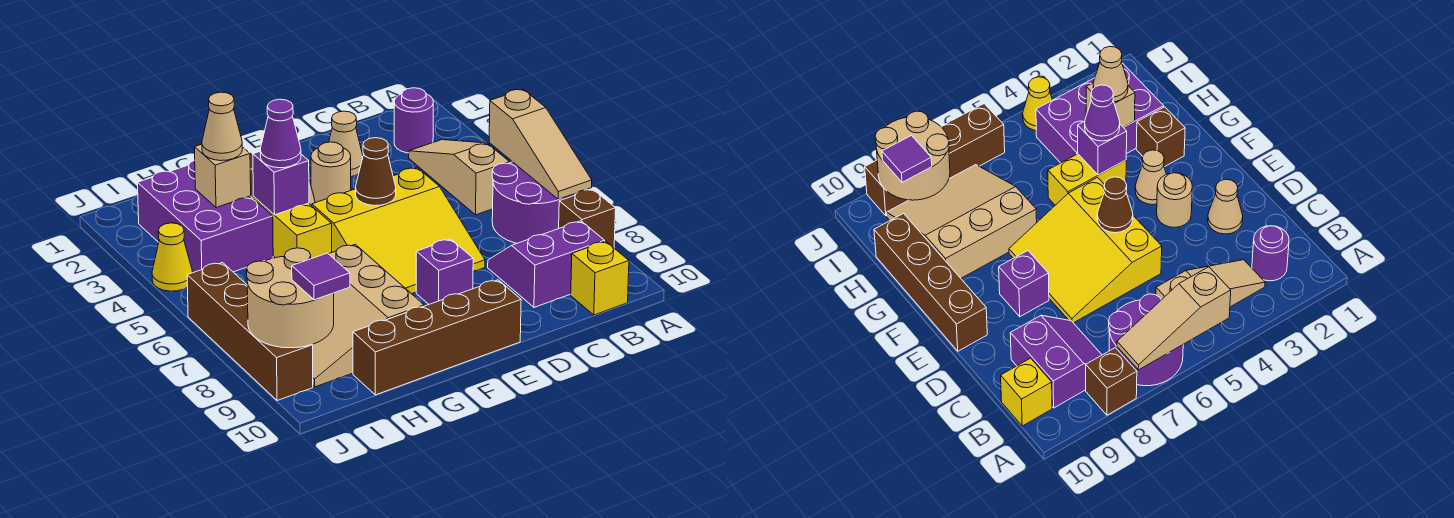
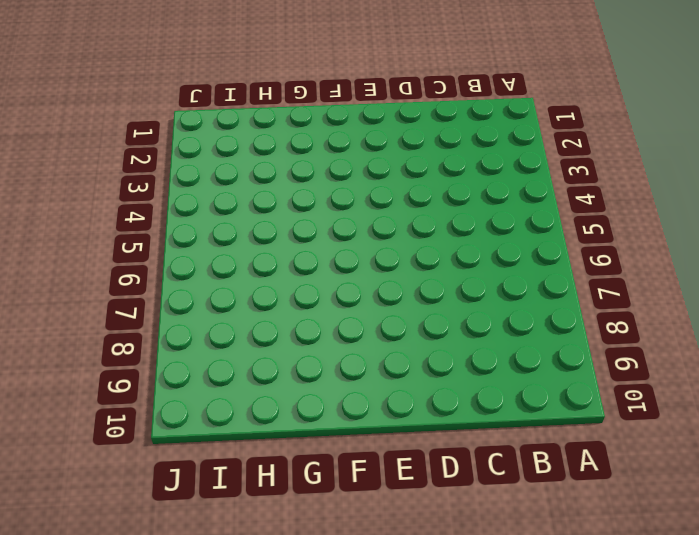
none -> purple 2x2 round brick [492,162,575,243]
none -> brown 1x1 brick [559,189,616,248]
none -> purple 1x1 round brick [394,88,433,153]

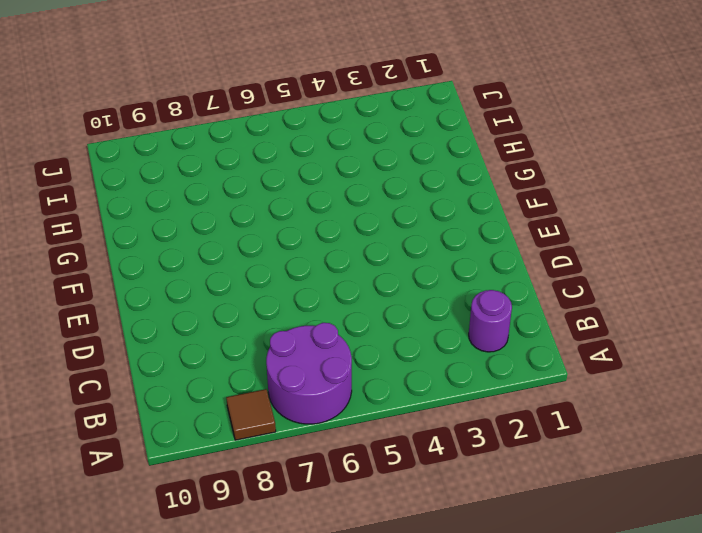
brown 1x1 tile [226,389,276,440] -> brown 1x1 brick [559,189,616,248]
none -> tan 1x3 slope [409,140,509,215]
none -> purple 2x2 slope [488,221,605,307]
none -> yellow 1x1 brick [571,241,629,315]

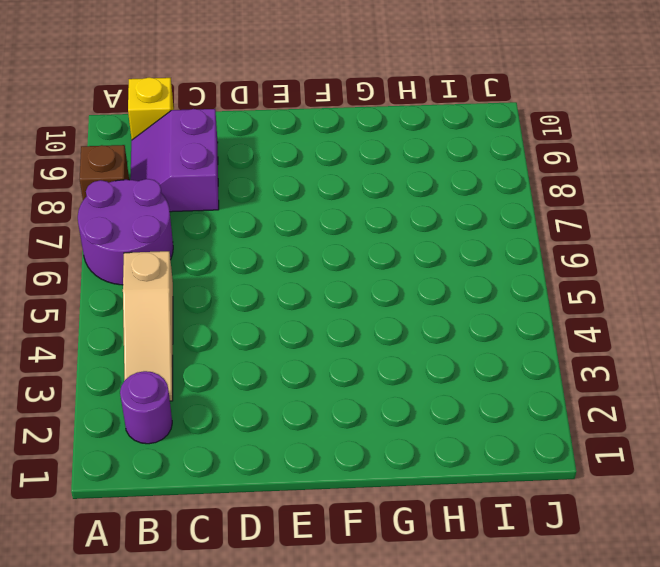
purple 2x2 slope [130,109,219,212] -> purple 2x2 slope turned to [488,221,605,307]
none -> tan 1x1 cone [329,111,363,177]
none -> yellow 3x3 slope [312,168,485,294]
none -> tan 1x1 round brick [311,142,351,203]

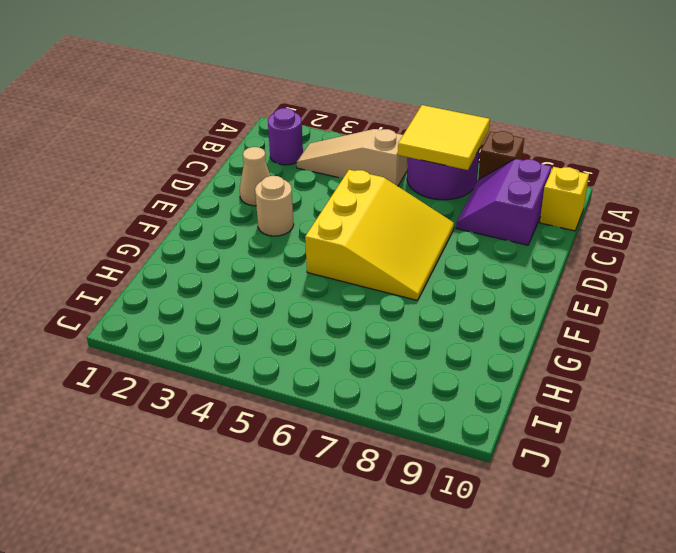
yellow 2x2 tile [398,105,490,170] -> tan 1x3 slope [489,89,592,199]
none -> purple 1x1 brick [416,239,473,304]
none -> brown 1x4 brick [353,280,521,395]
none -> tan 1x1 cone [1135,150,1166,205]

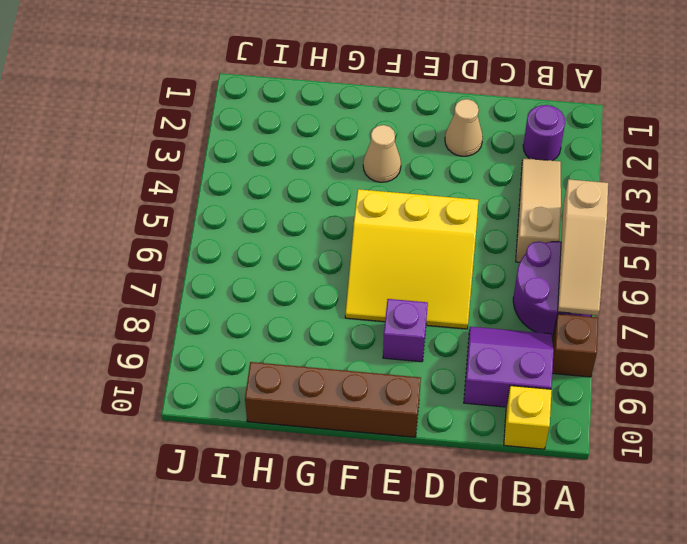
none -> tan 1x1 round brick [311,142,351,203]
none -> brown 1x1 brick [1136,107,1185,167]
none -> yellow 1x2 brick [254,197,332,259]

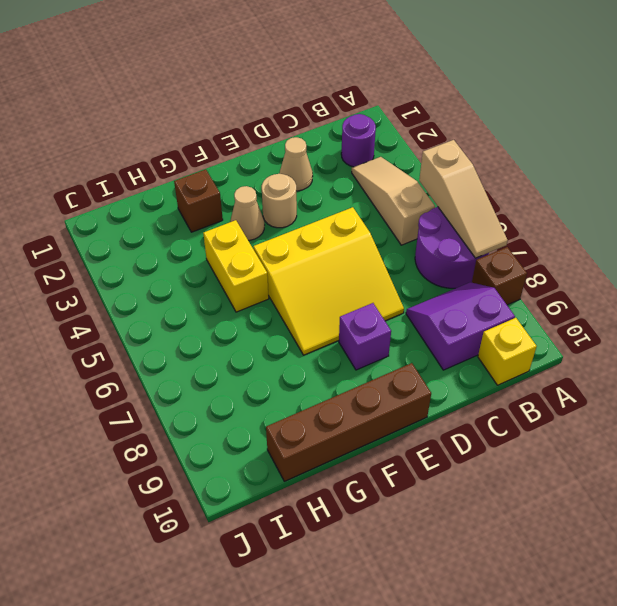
none -> tan 3x3 slope [312,244,424,387]
none -> purple 2x3 brick [138,160,273,273]
none -> yellow 1x1 cone [152,223,192,291]

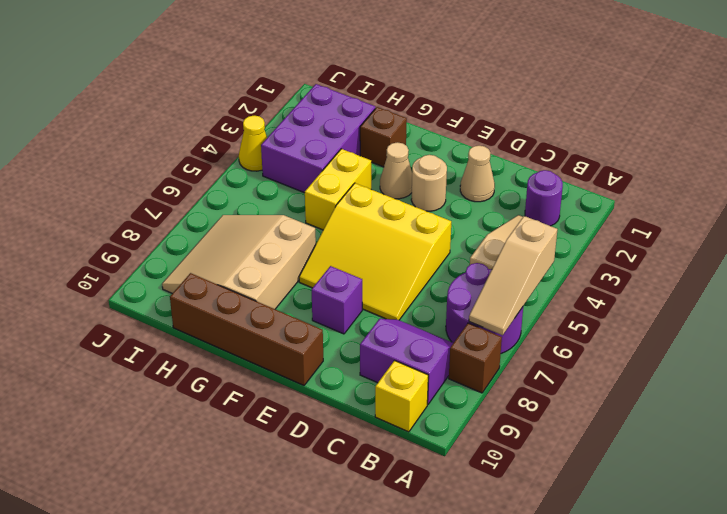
none -> brown 1x4 brick [187,263,313,401]
none -> brown 1x1 cone [356,138,396,206]
none -> purple 1x1 brick [253,152,309,215]

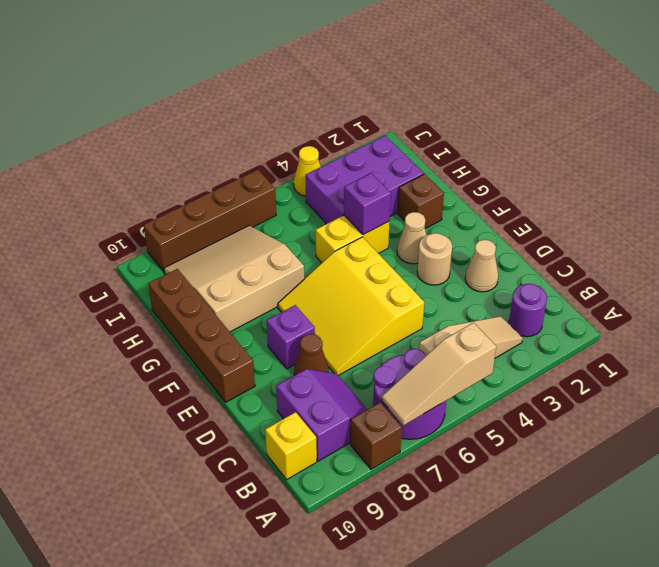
brown 1x1 cone [294,334,329,375] -> brown 1x1 cone moved to [356,138,396,206]
none -> tan 1x1 brick [194,144,251,208]
none -> tan 2x2 round brick [247,248,334,348]
none -> purple 1x1 cone [260,99,301,168]

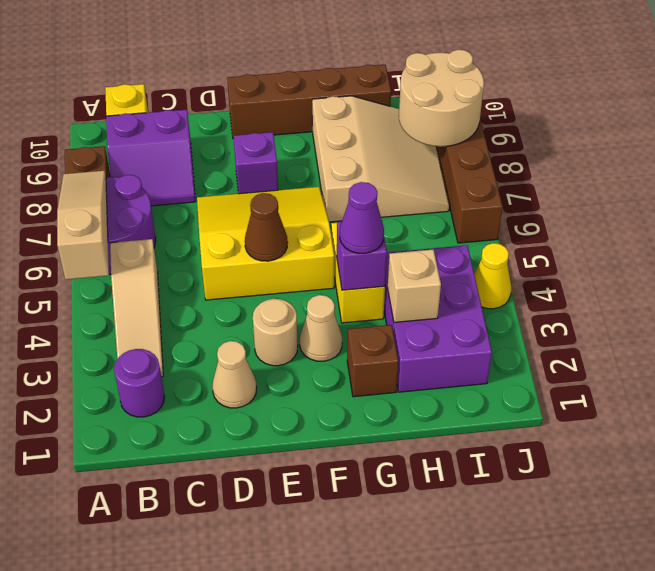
none -> tan 1x1 cone [202,92,242,161]
none -> purple 1x1 tile [292,253,350,300]

